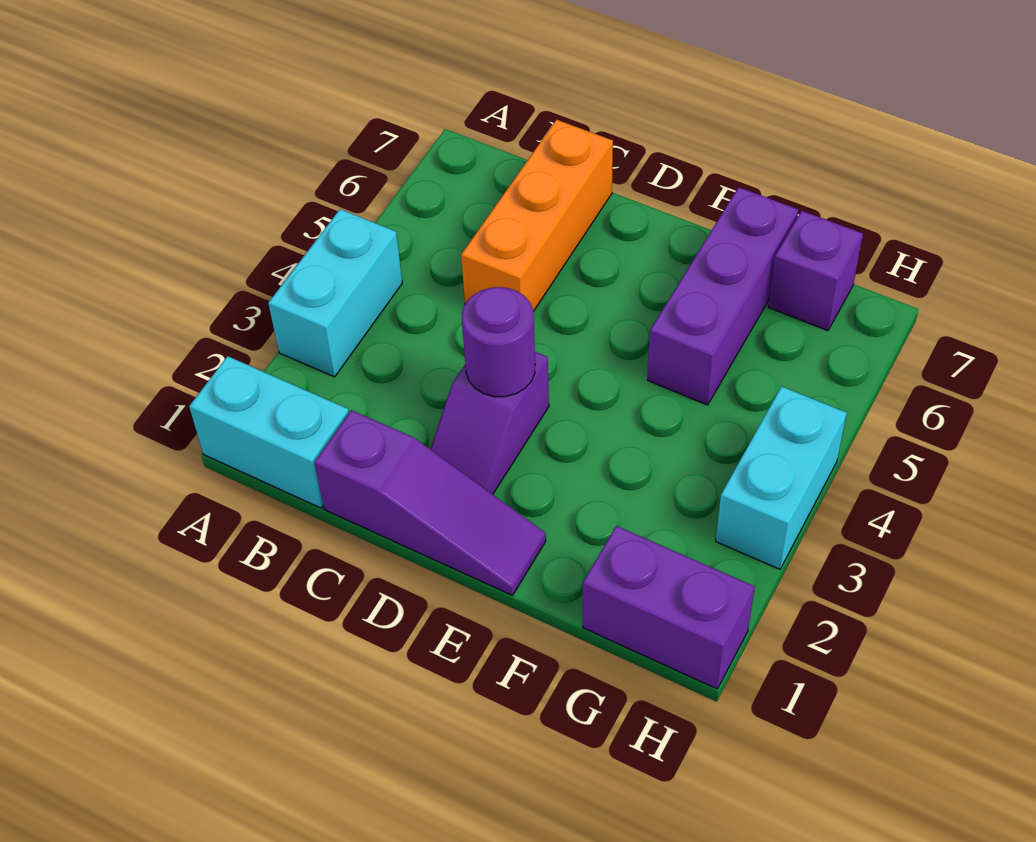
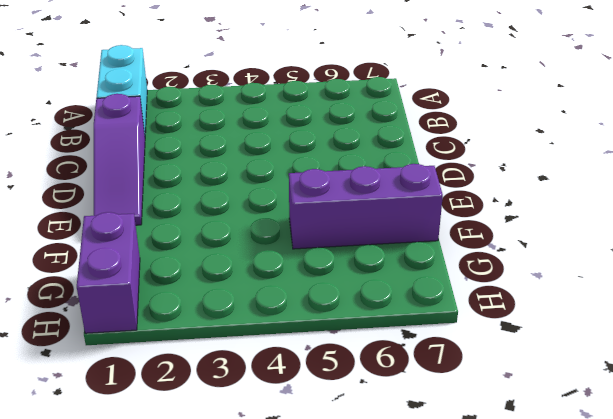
none -> cyan 1x2 brick [268,209,402,377]
none -> orange 1x3 brick [461,120,613,311]

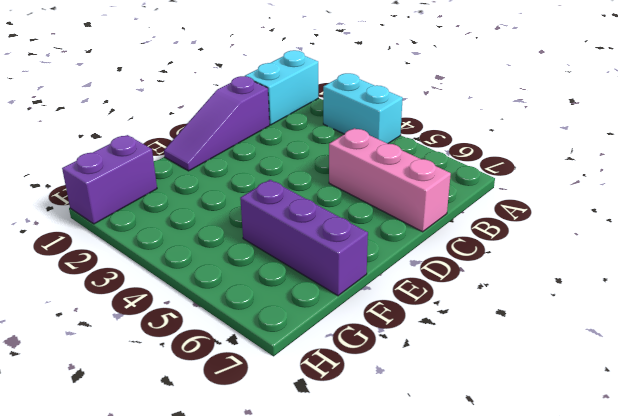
pink 1x3 brick [329,128,451,232] -> orange 1x3 brick [461,120,613,311]
none -> purple 1x2 slope [430,352,549,494]
none -> purple 1x1 brick [768,211,863,331]

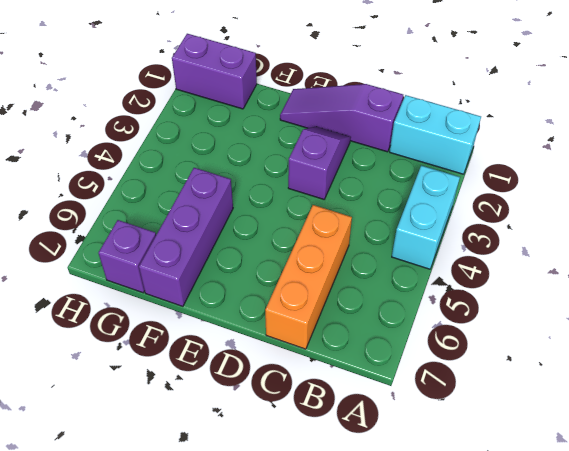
none -> cyan 1x2 brick [716,386,847,569]
none -> purple 1x1 round brick [462,287,535,397]

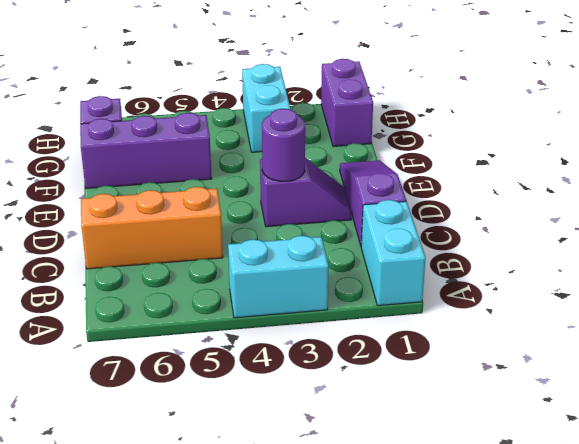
cyan 1x2 brick [242,64,290,152] -> cyan 1x2 brick turned to [716,386,847,569]

